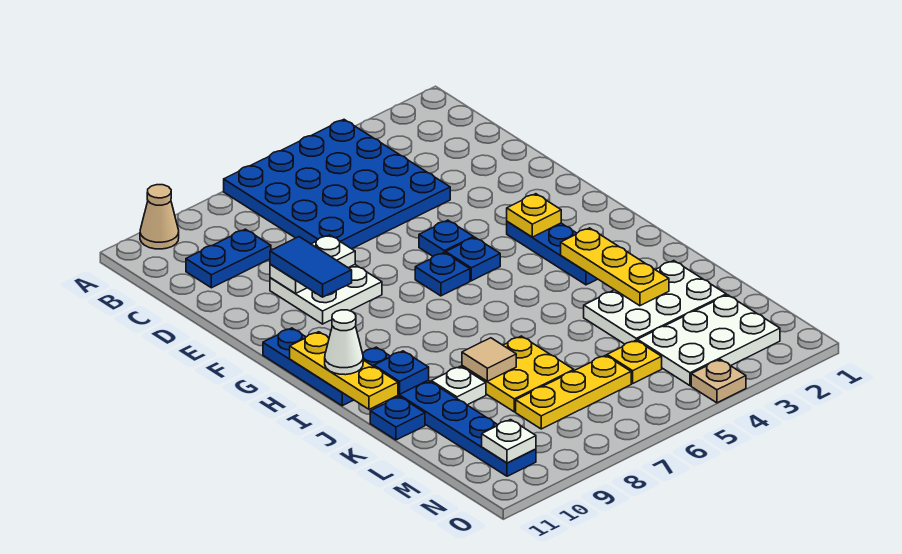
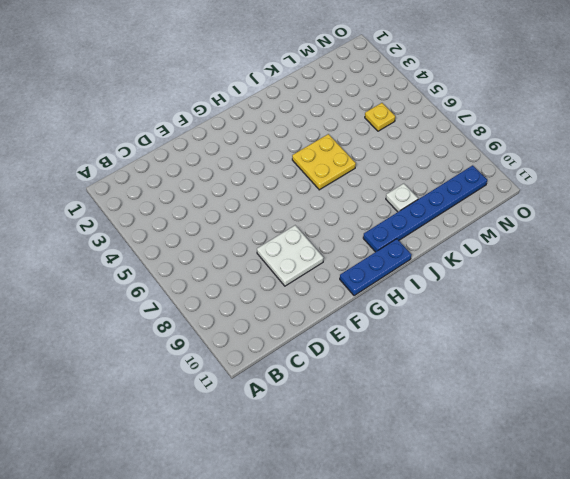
yellow 2x2 plate [292,134,356,190] -> yellow 2x2 plate moved to [462,336,574,412]
none -> blue 4x4 plate [224,120,450,249]
none -> tan 1x1 cone [140,185,179,249]
none -> blue 1x2 plate [186,229,271,288]

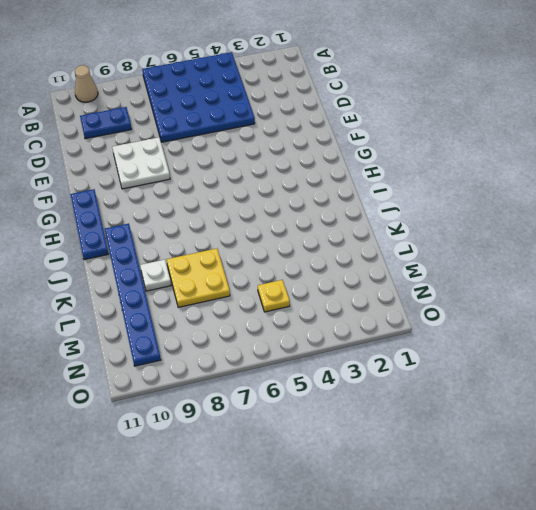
none -> blue 1x1 plate [419,220,474,256]
none -> blue 1x3 plate [507,221,597,285]
none -> blue 1x1 plate [446,237,500,281]

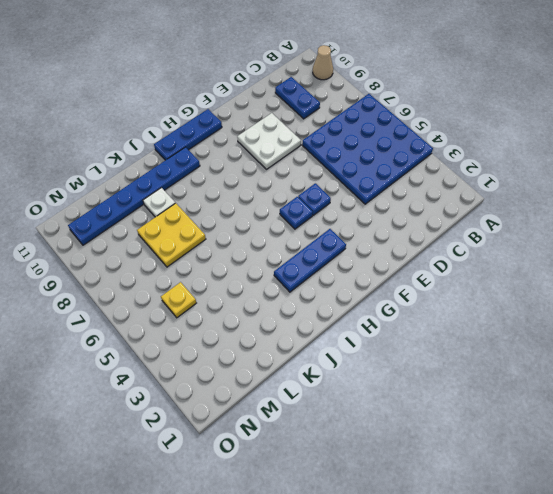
none -> blue 1x1 plate [415,252,470,296]
none -> white 2x3 plate [584,261,726,344]
none -> blue 1x1 plate [370,397,425,440]

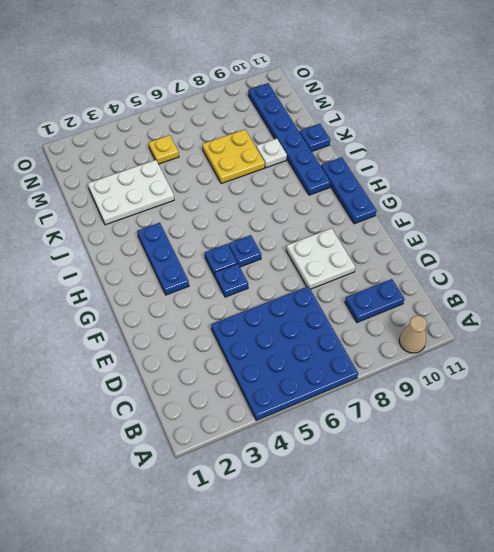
none -> white 2x3 plate [638,295,780,386]
none -> yellow 1x3 plate [516,355,631,429]
none -> tan 1x1 plate [691,359,746,403]

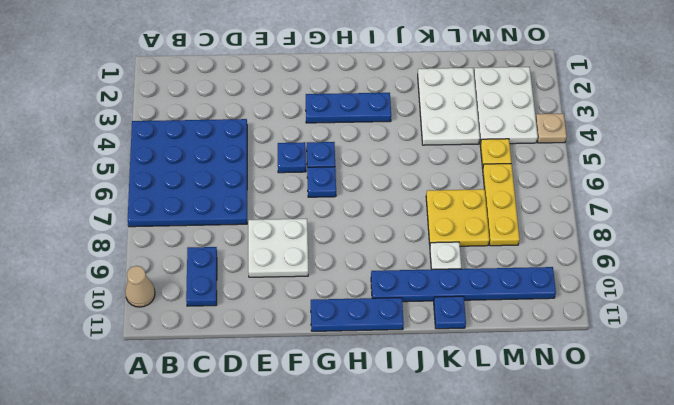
none -> white 1x2 plate [270,235,355,294]
none -> yellow 1x1 plate [507,194,561,237]
none -> yellow 1x3 plate [290,332,398,409]

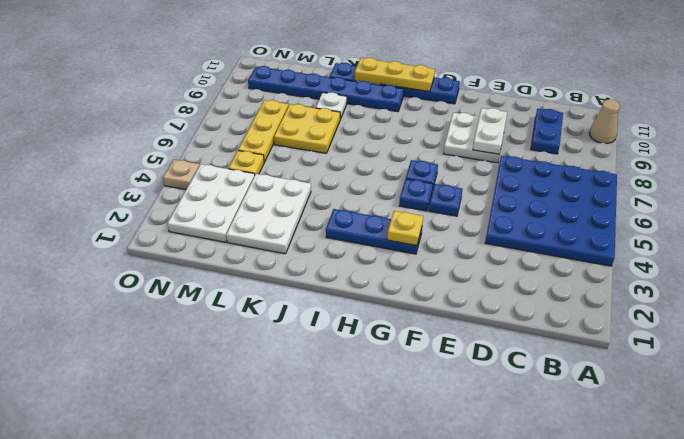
none -> yellow 1x3 plate [561,228,669,306]
none -> blue 1x1 plate [374,351,429,394]
none -> tan 1x1 tile [462,338,516,381]

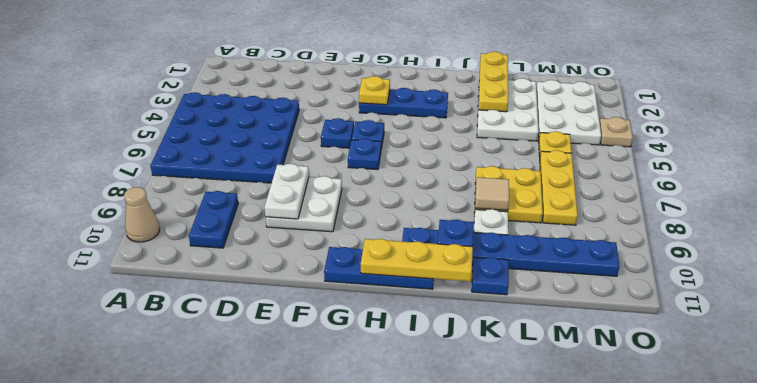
yellow 1x3 plate [479,52,508,112] -> yellow 1x3 plate turned to [561,228,669,306]
none -> white 1x1 plate [482,420,536,463]
none -> blue 1x2 tile [270,237,352,297]
none -> white 1x1 cone [325,310,363,375]

